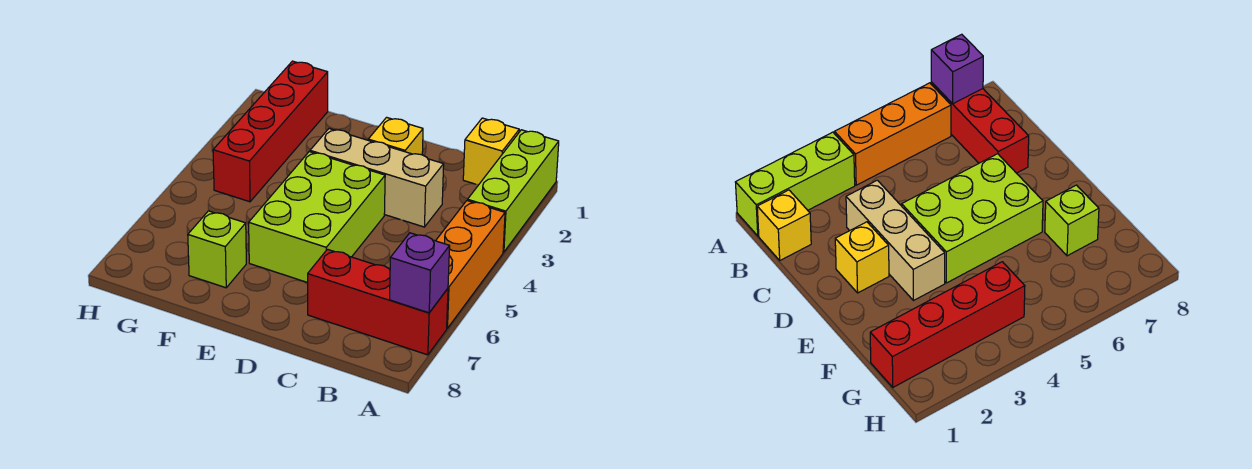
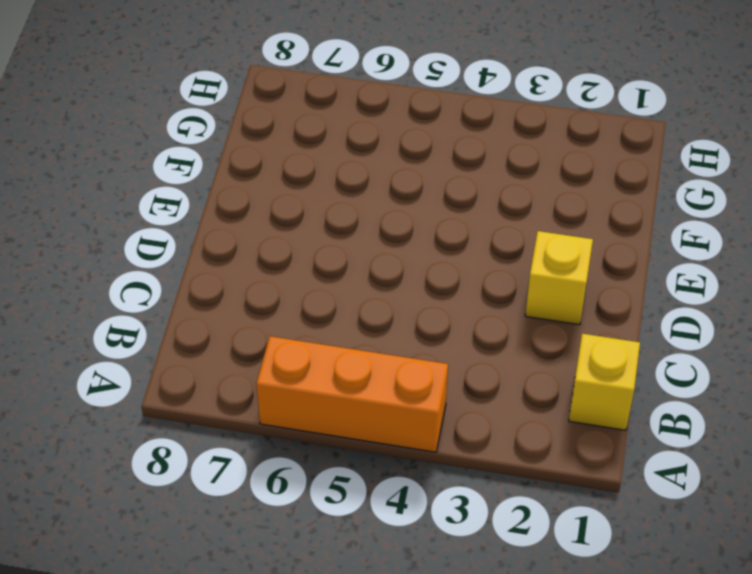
none -> lime 1x3 brick [468,130,559,252]
none -> red 1x3 brick [308,249,448,355]

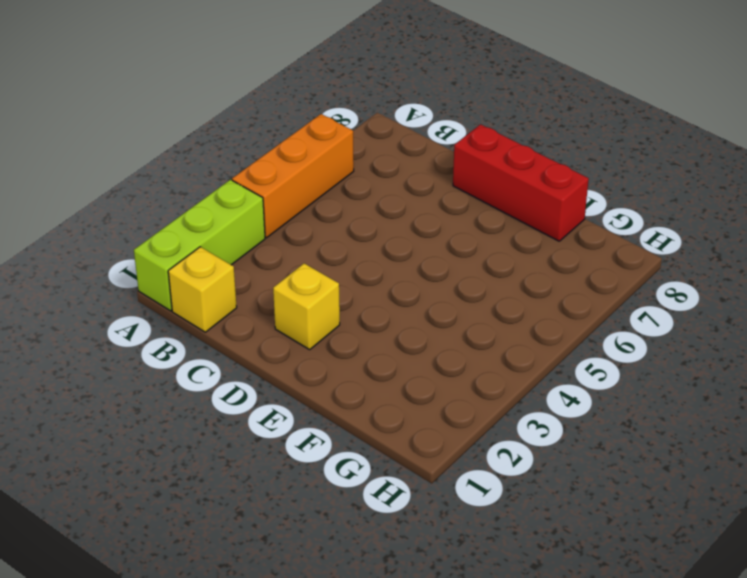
red 1x3 brick [453,124,589,241] -> red 1x3 brick moved to [308,249,448,355]
none -> tan 1x3 brick [310,129,444,227]
none -> lime 2x3 brick [249,152,385,283]

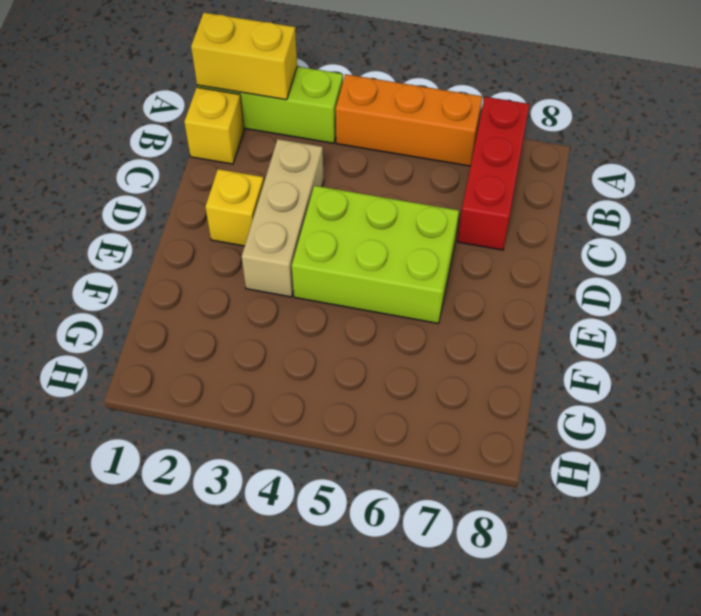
yellow 1x2 brick [191,13,297,100] -> none
none -> lime 1x1 brick [188,211,246,288]
none -> red 1x4 brick [213,61,328,202]

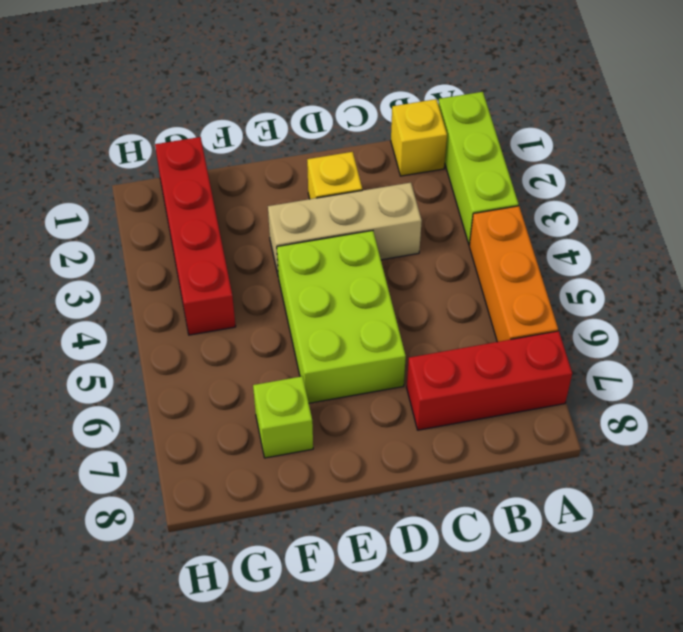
none -> purple 1x1 brick [390,233,450,313]

